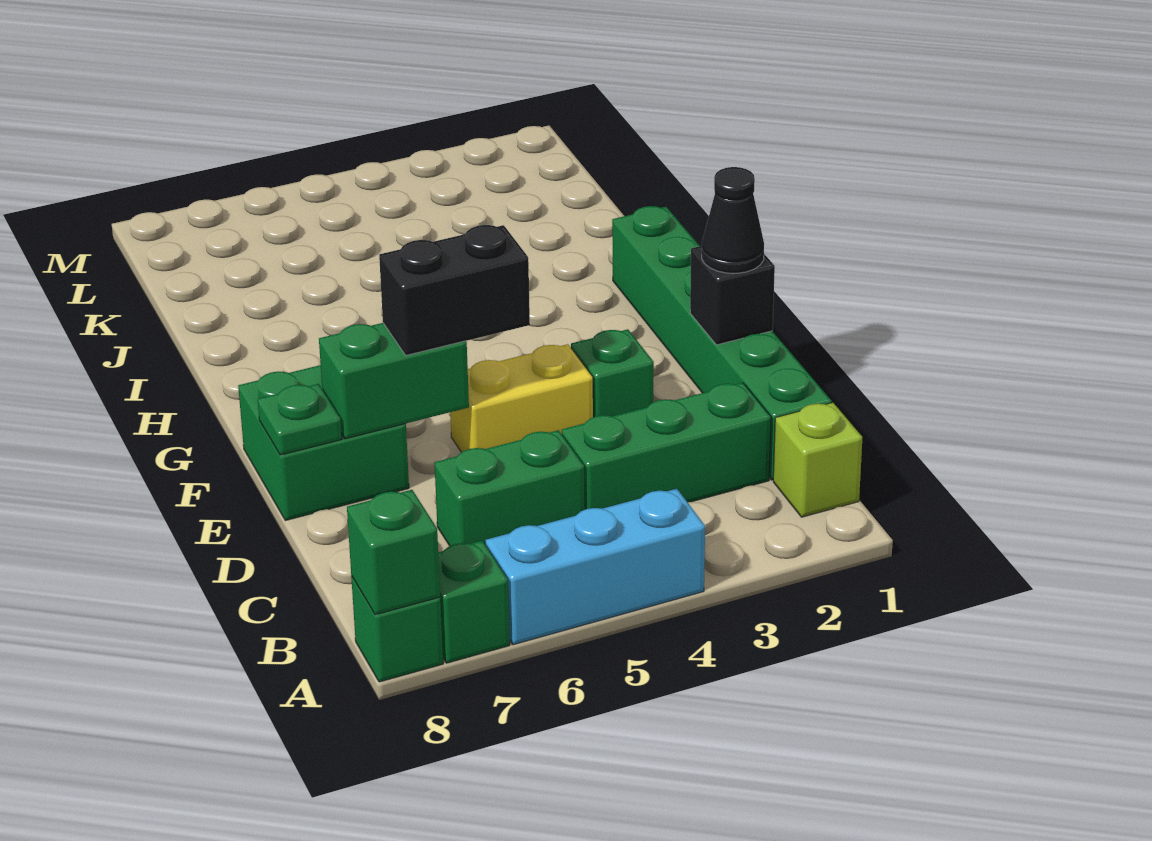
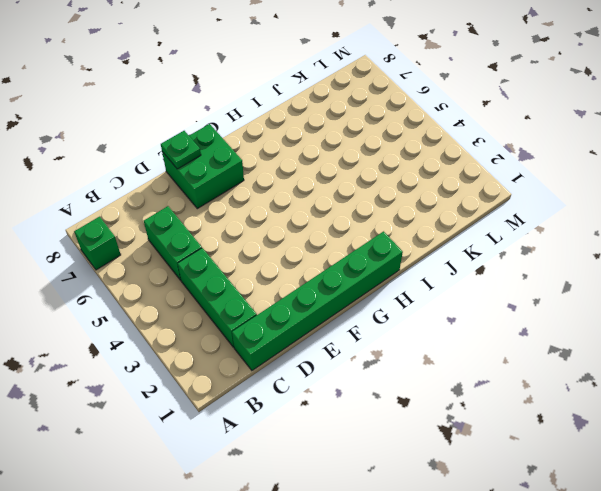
none -> cyan 1x3 brick [486,489,705,645]
none -> green 1x1 brick [351,576,443,682]
none -> lime 1x1 brick [773,403,862,517]

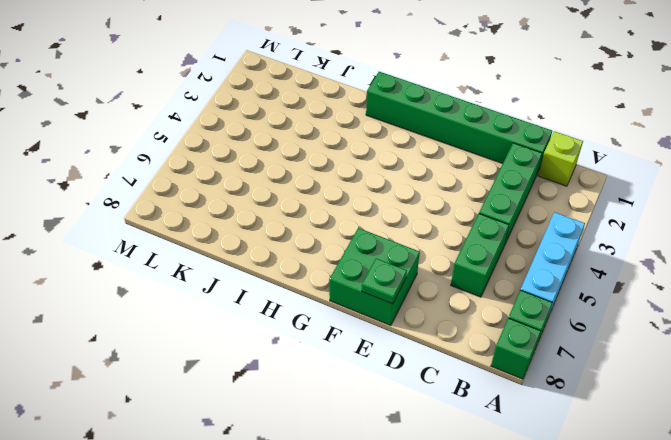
none -> green 1x1 brick [571,329,654,417]
none -> yellow 1x2 brick [450,344,593,452]
none -> green 1x1 brick [347,490,440,615]

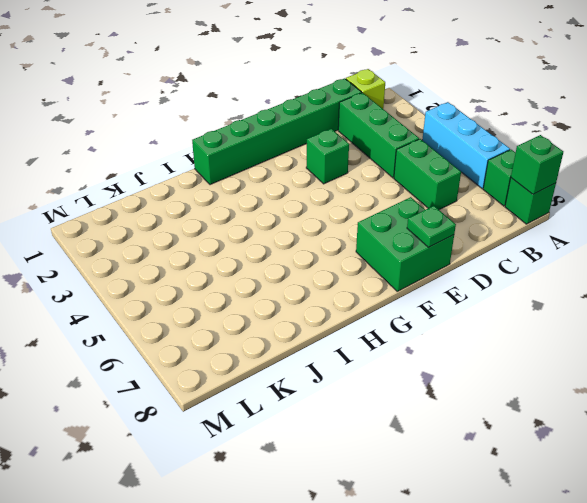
none -> yellow 1x2 brick [450,344,593,452]
none -> black 1x1 brick [690,246,775,345]
none -> green 1x2 brick [319,323,469,439]

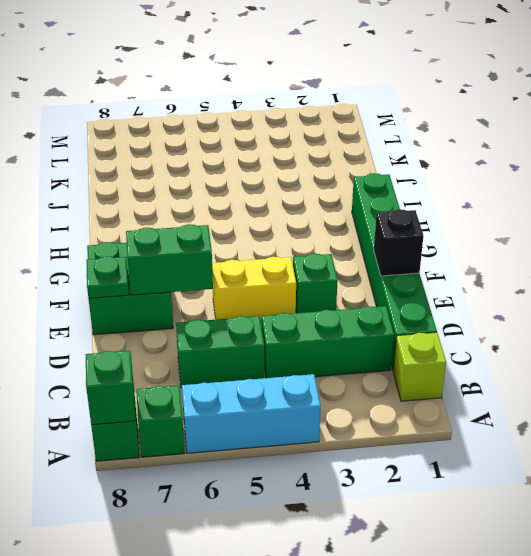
none -> black 1x1 cone [702,167,764,273]
none -> black 1x2 brick [379,225,530,355]

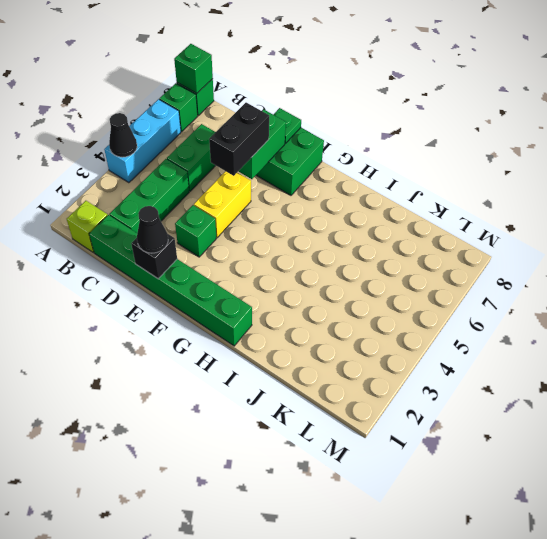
black 1x1 cone [109,113,137,157] -> none

